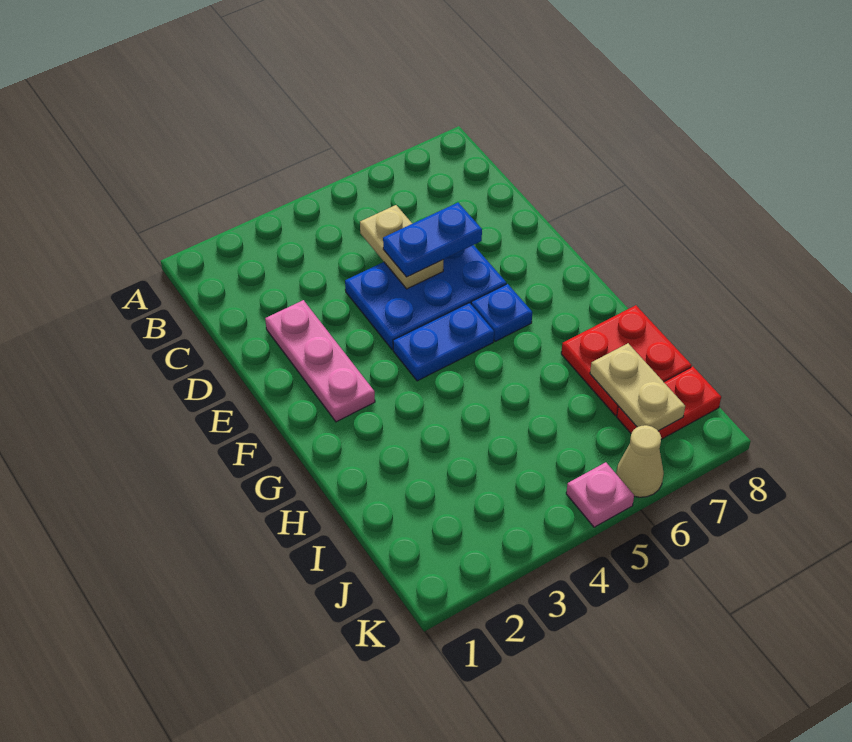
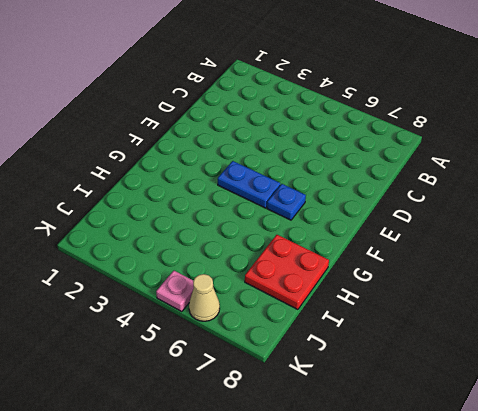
none -> pink 1x3 plate [265,300,375,422]
none -> blue 2x3 plate [345,245,506,350]

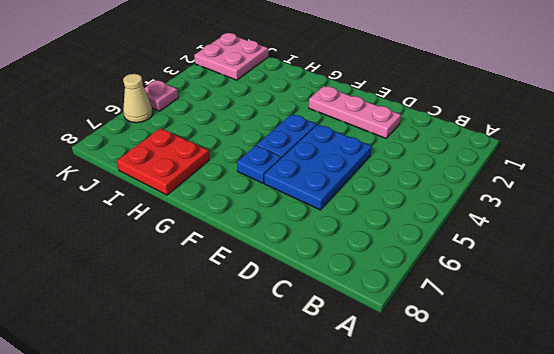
pink 2x2 plate [194,33,268,80] -> none
none -> red 1x2 plate [617,367,721,439]
none -> tan 1x2 plate [360,205,443,289]

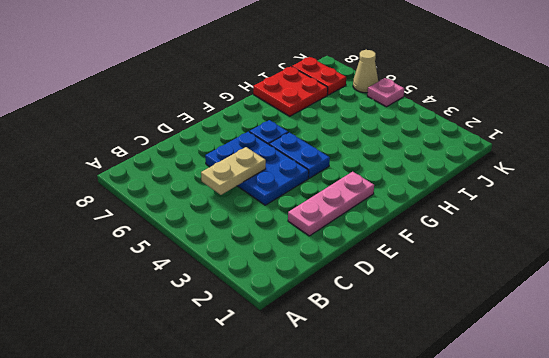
none -> tan 1x2 plate [590,343,685,431]
none -> blue 1x2 plate [383,203,482,277]

